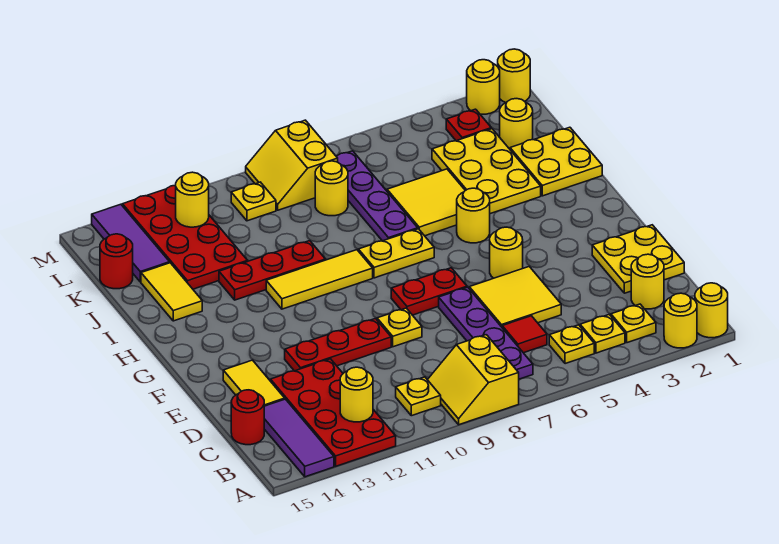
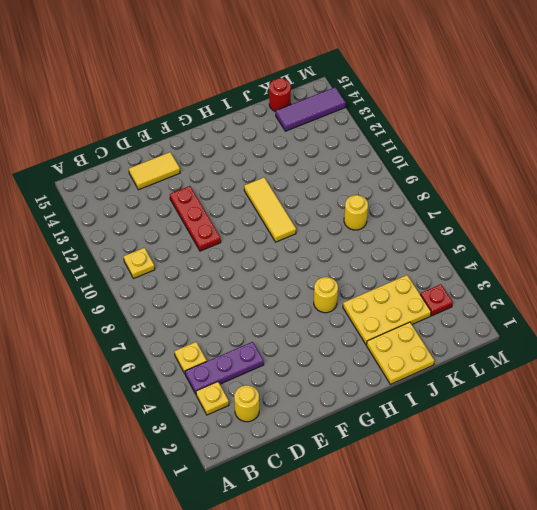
purple 1x3 plate [185,342,264,394] -> yellow 1x1 plate [580,314,625,353]
none -> yellow 1x1 round brick [695,283,728,338]
none -> yellow 1x1 round brick [664,293,697,348]
none -> yellow 2x2 slope [428,335,519,425]
none -> red 2x4 plate [271,359,396,466]

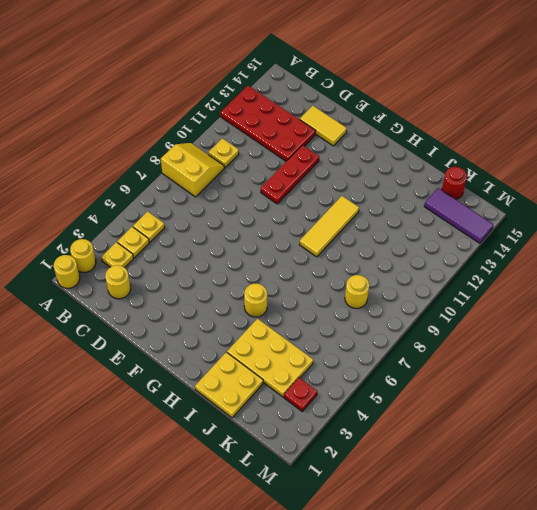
none -> purple 1x3 tile [264,399,334,477]
none -> purple 1x4 plate [439,287,533,379]
none -> red 1x1 tile [502,316,547,353]
none -> red 1x1 round brick [231,390,264,445]

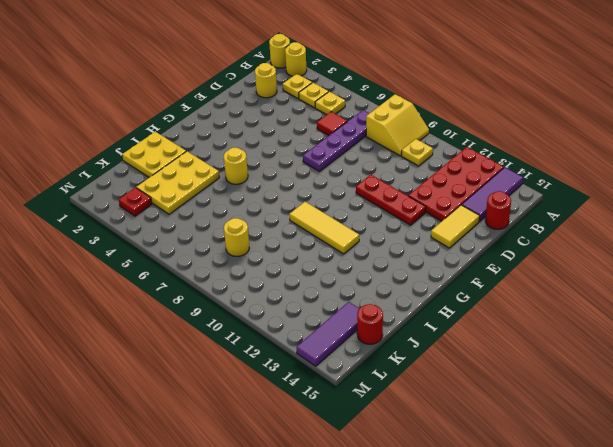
none -> yellow 2x2 plate [592,225,684,293]
none -> yellow 2x2 tile [469,267,561,327]
none -> yellow 1x1 plate [377,308,422,347]
none -> yellow 1x1 round brick [490,227,523,278]

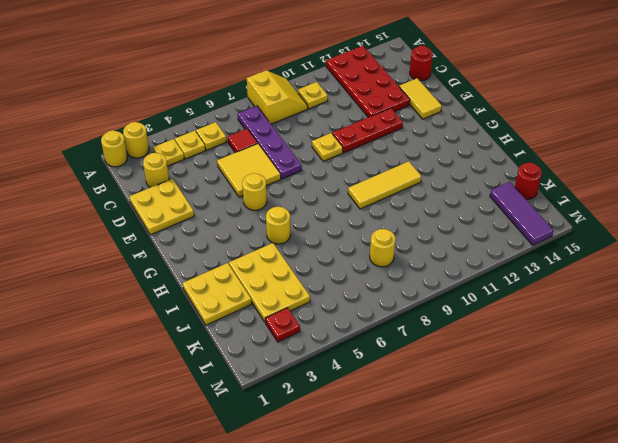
none -> purple 1x3 tile [264,399,334,477]
none -> red 1x2 plate [391,268,467,315]
none -> yellow 1x2 plate [358,229,434,278]
none -> yellow 2x2 tile [387,169,465,236]

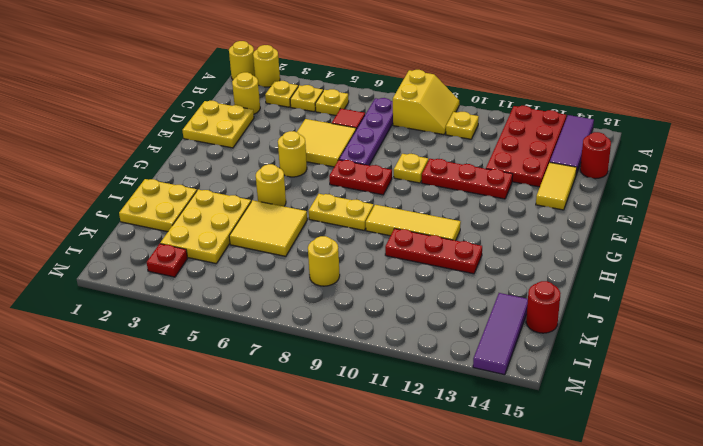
none -> purple 1x4 plate [337,151,418,241]
none -> yellow 1x2 tile [141,263,202,321]
none -> red 2x4 plate [122,185,248,289]
none -> yellow 1x1 round brick [500,99,533,149]

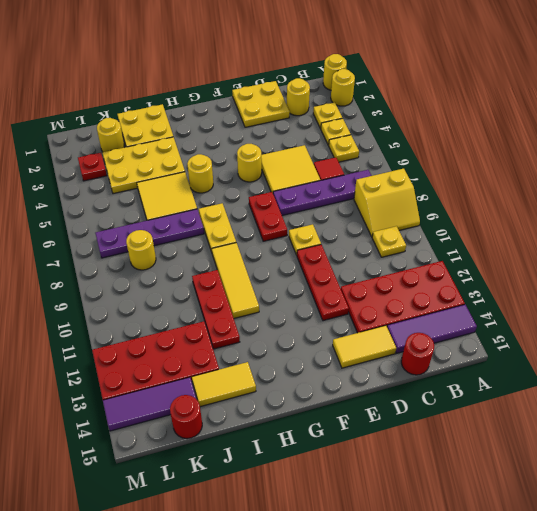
none -> yellow 2x2 slope [246,120,338,210]
none -> yellow 1x1 plate [231,182,276,221]
none -> yellow 1x1 round brick [498,49,530,103]
none -> yellow 1x1 round brick [467,60,500,114]

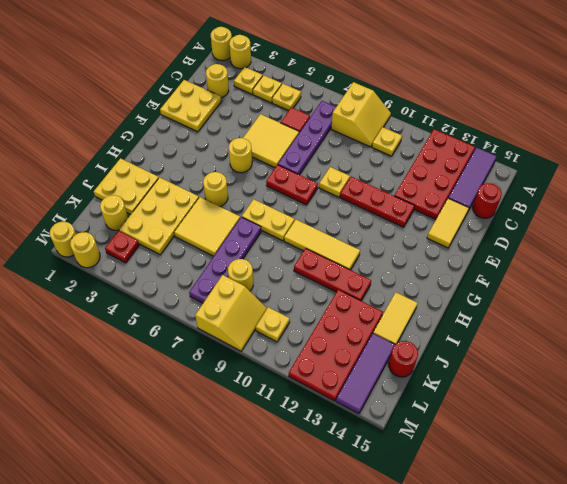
none -> yellow 1x1 round brick [340,367,373,422]
none -> yellow 1x1 round brick [176,172,209,227]

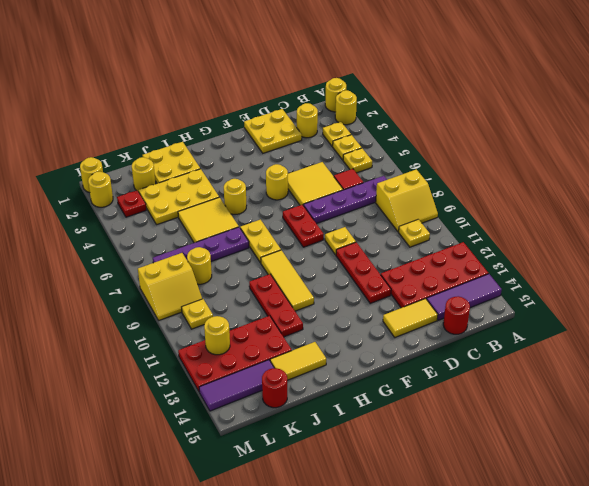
none -> yellow 1x1 round brick [340,367,373,422]

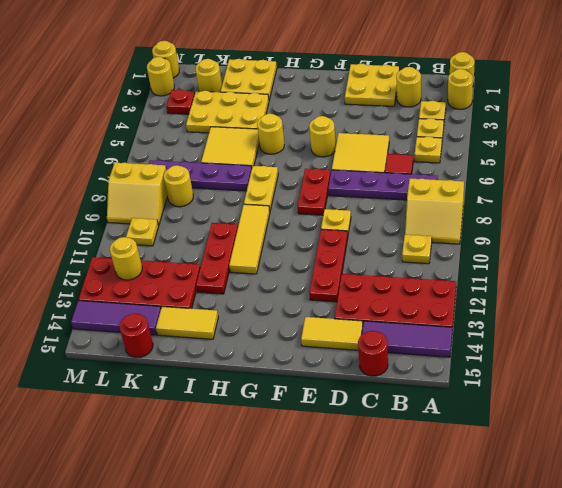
none -> yellow 1x1 round brick [340,367,373,422]

